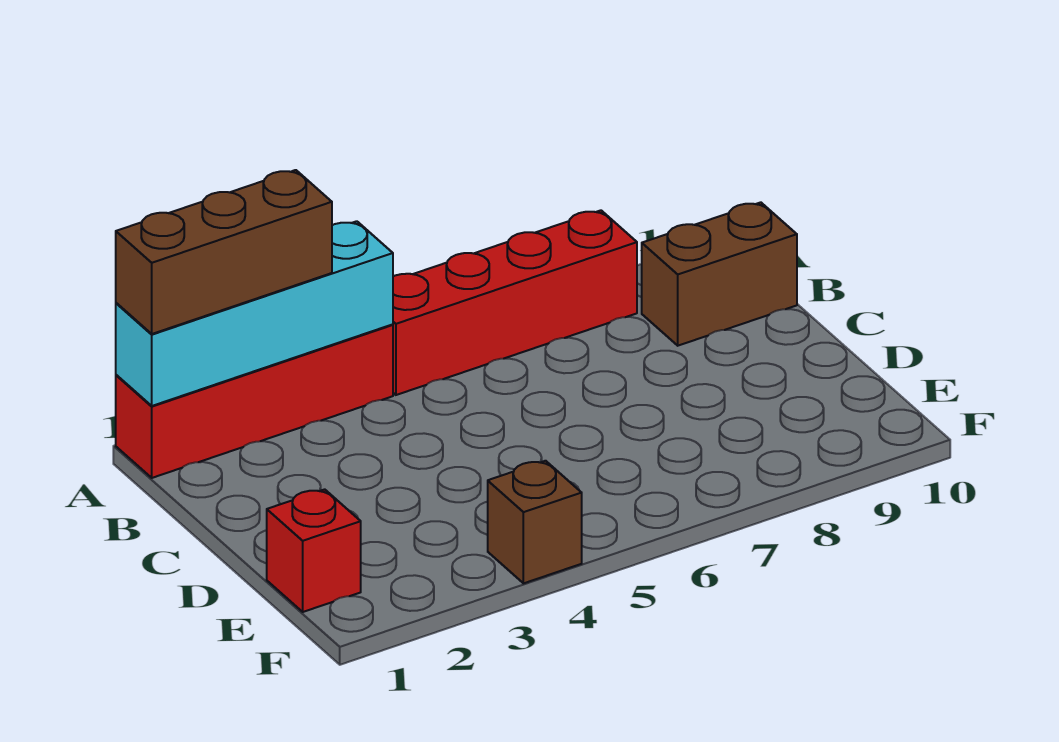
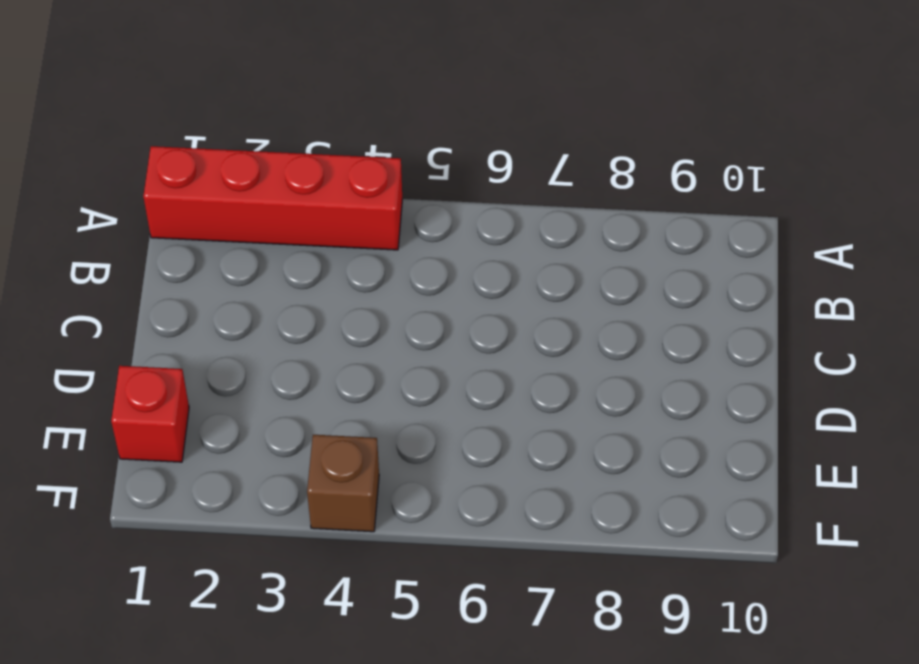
none -> red 1x4 brick [393,210,637,395]
none -> brown 1x2 brick [642,202,797,346]

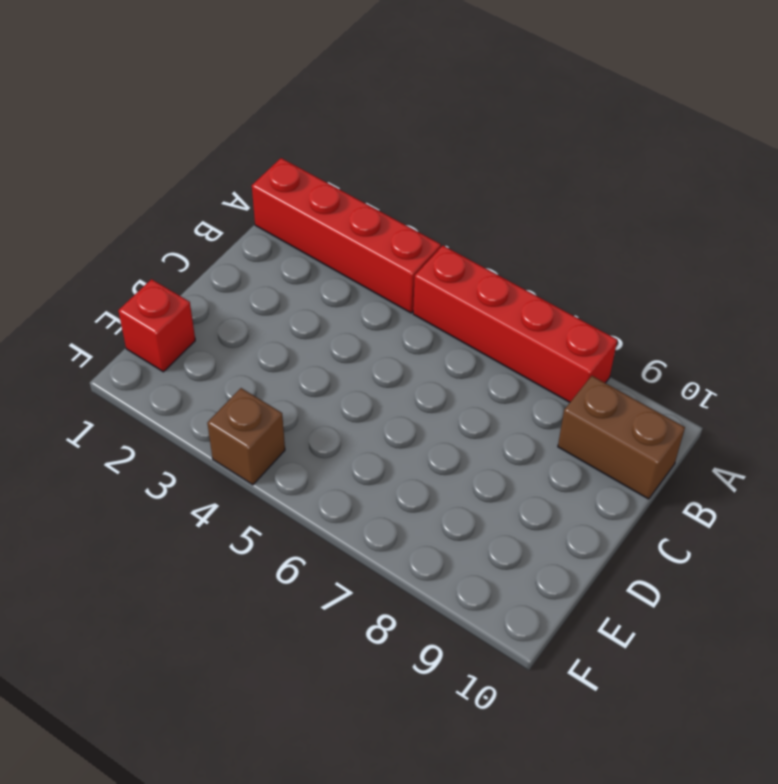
none -> cyan 1x4 brick [116,221,393,406]
none -> brown 1x3 brick [116,170,332,334]

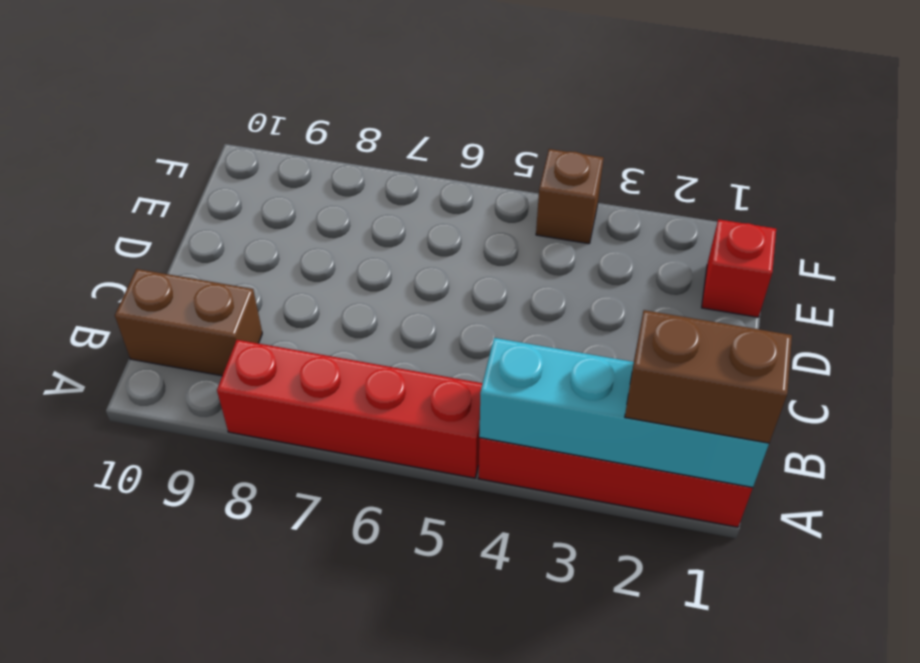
brown 1x2 brick [625,310,792,443] -> brown 1x3 brick [116,170,332,334]

